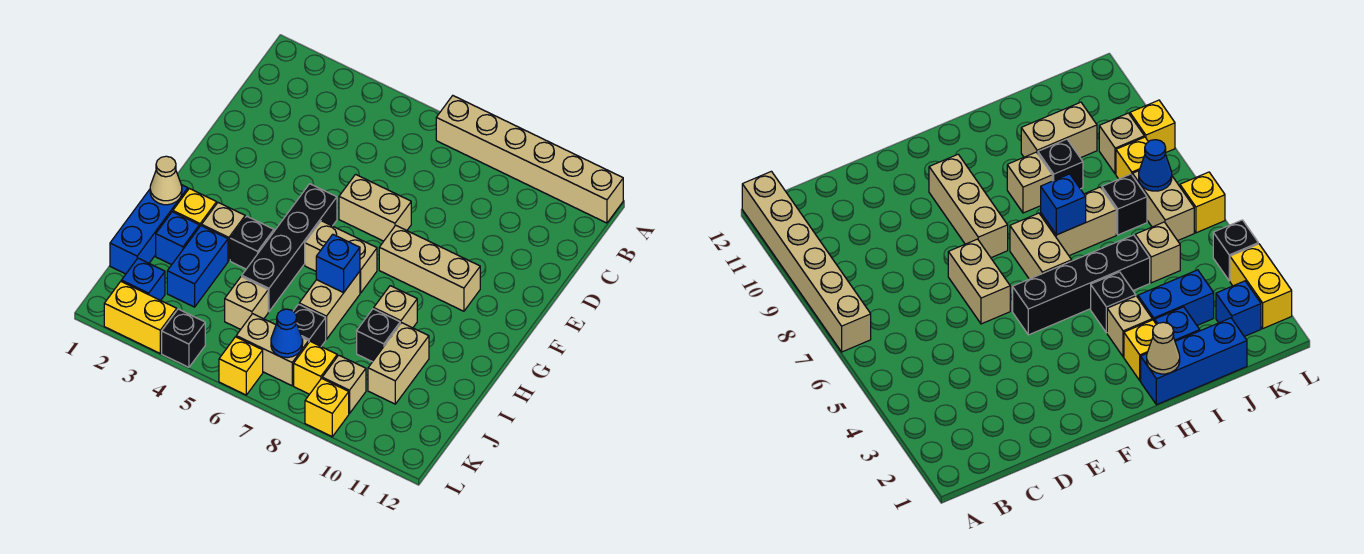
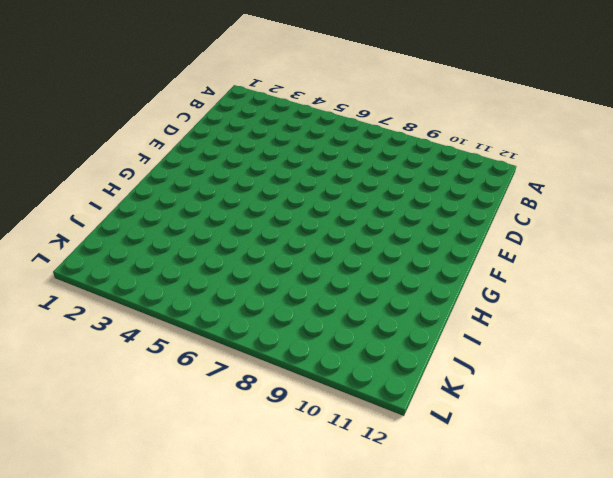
none -> tan 1x6 brick [436,96,623,223]
none -> tan 1x2 brick [339,174,411,241]
none -> black 1x4 brick [242,184,337,312]

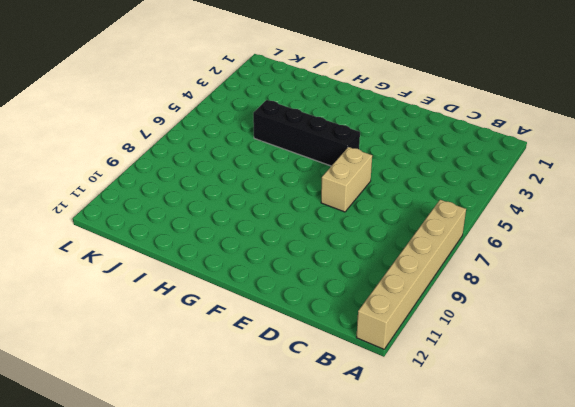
none -> tan 1x3 brick [379,225,480,311]
none -> tan 1x2 brick [305,221,377,293]
none -> blue 1x3 brick [110,185,188,274]

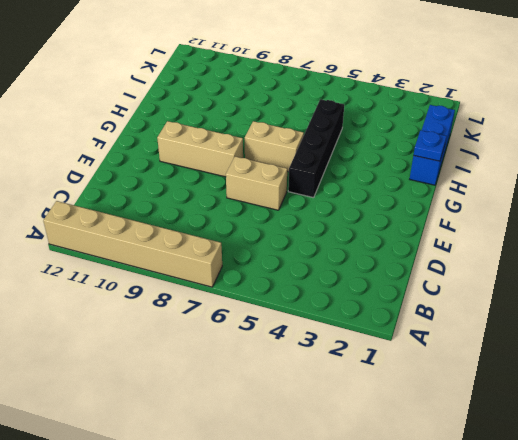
blue 1x1 plate [414,130,446,161] -> tan 1x1 cone [150,156,182,205]
none -> yellow 1x1 brick [173,189,217,227]
none -> tan 1x1 brick [202,203,245,261]
none -> black 1x1 brick [230,216,274,269]

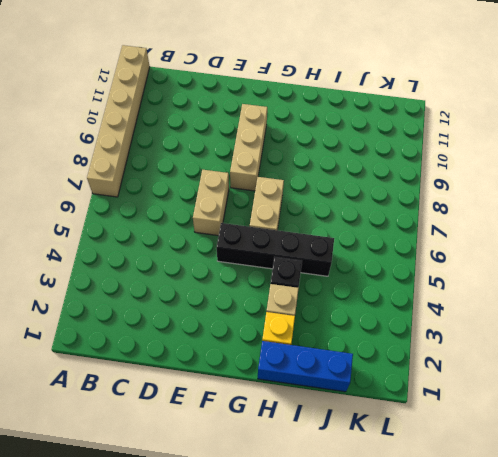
none -> tan 1x2 brick [299,271,360,339]
none -> tan 1x1 brick [374,286,417,328]
none -> blue 1x1 brick [156,212,199,265]

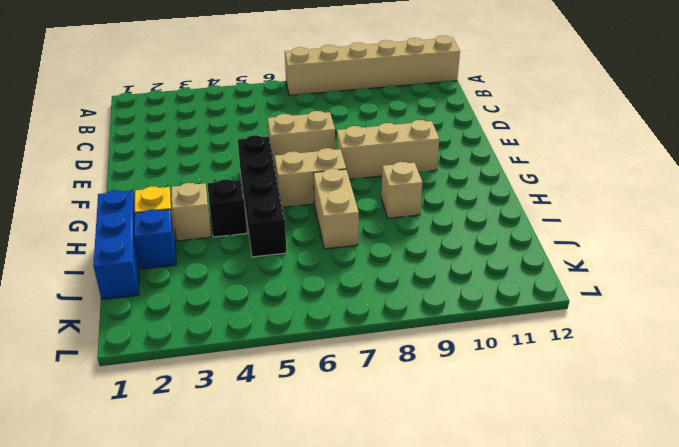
none -> blue 1x2 brick [167,226,228,307]
none -> black 1x1 brick [357,309,400,362]
none -> tan 1x2 brick [368,323,429,404]

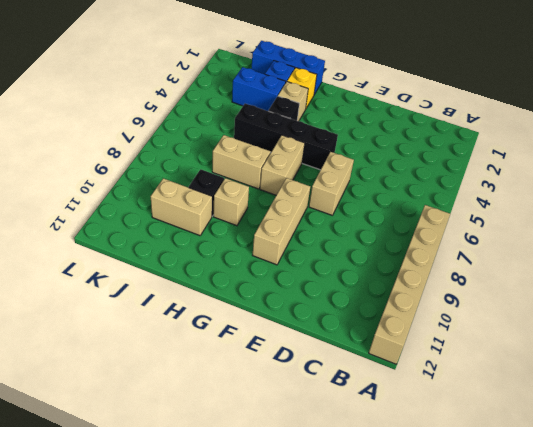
none -> tan 1x1 brick [225,276,268,329]
none -> black 1x1 brick [293,304,326,346]
none -> blue 1x1 brick [121,258,165,300]

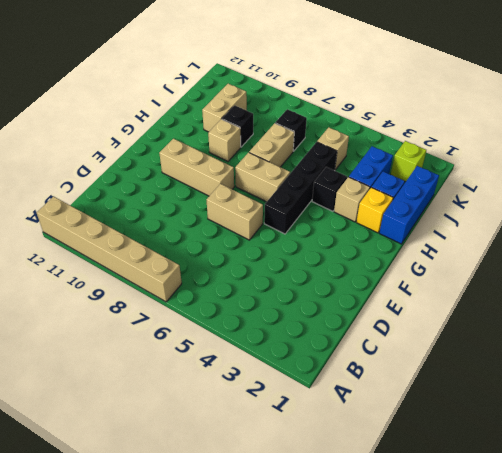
lime 1x1 brick [391,141,426,182] -> blue 1x1 brick [121,258,165,300]
none -> tan 1x2 brick [236,314,309,386]
none -> yellow 1x1 brick [294,341,337,394]
none -> tan 1x1 brick [322,355,366,414]

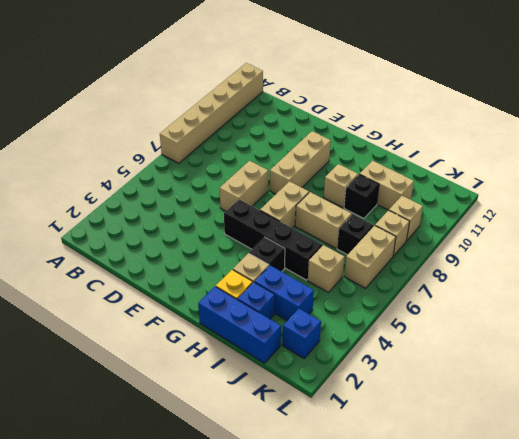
tan 1x1 brick [375,210,410,256] -> yellow 1x1 brick [294,341,337,394]
none -> yellow 1x2 brick [104,282,177,353]
none -> black 1x1 brick [162,309,205,367]
none -> yellow 1x1 brick [219,337,263,395]

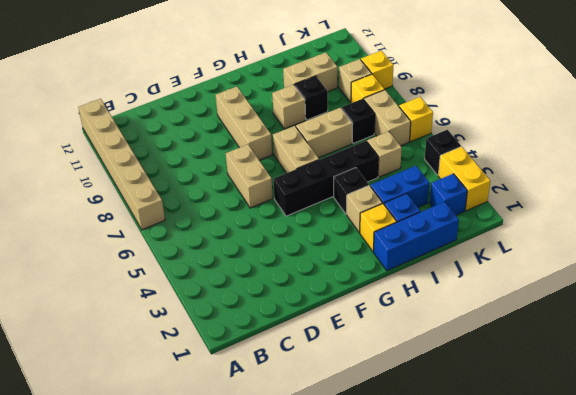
none -> tan 1x1 cone [150,156,182,205]
none -> blue 1x1 brick [316,234,360,293]
none -> blue 1x1 cone [271,309,303,358]

